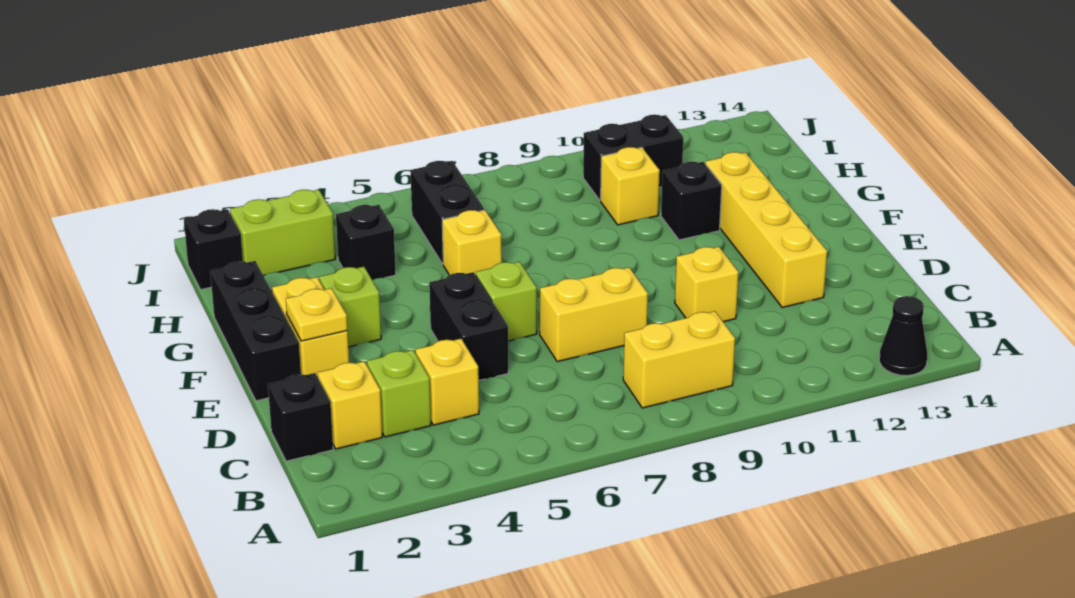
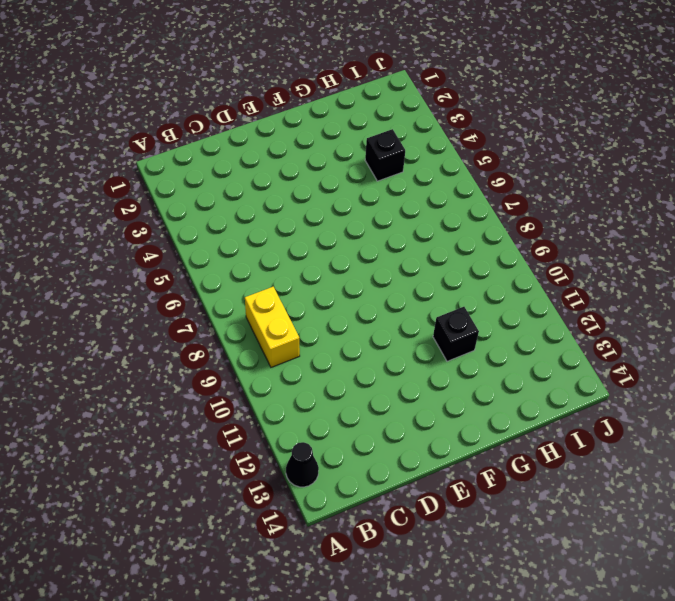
none -> black 1x1 brick [268,373,333,461]
none -> yellow 1x1 brick [318,362,382,449]
none -> lime 1x1 brick [367,350,431,437]

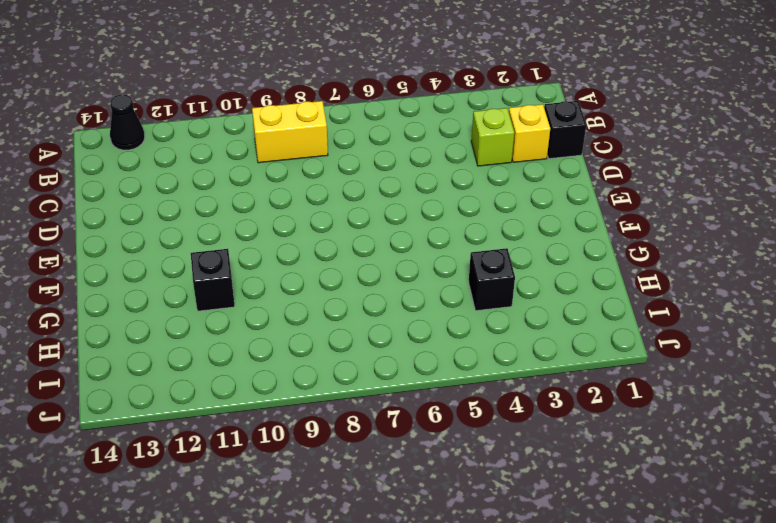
none -> yellow 1x1 brick [416,339,479,425]
none -> black 1x2 brick [429,272,508,380]
none -> yellow 1x2 brick [540,267,648,362]

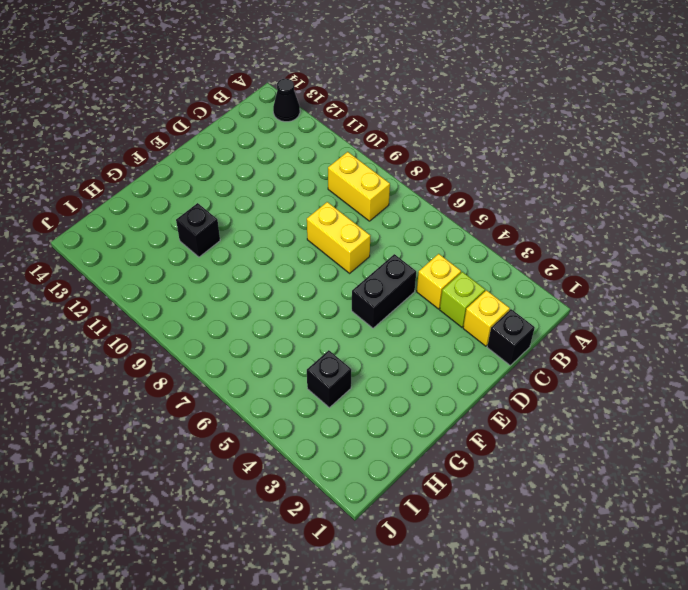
none -> yellow 1x1 brick [675,247,738,322]
none -> yellow 1x4 brick [705,152,827,307]
none -> black 1x3 brick [210,261,301,401]

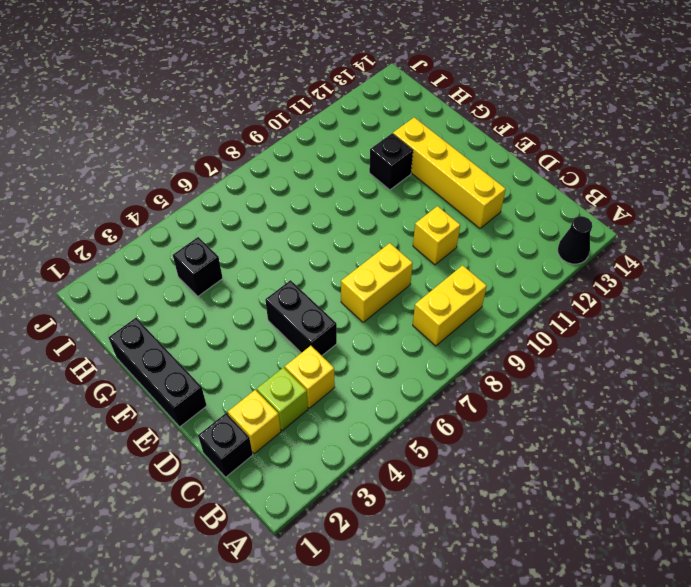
none -> yellow 1x2 brick [272,277,349,377]
none -> lime 1x1 brick [476,262,537,341]
none -> lime 1x1 brick [320,267,381,347]

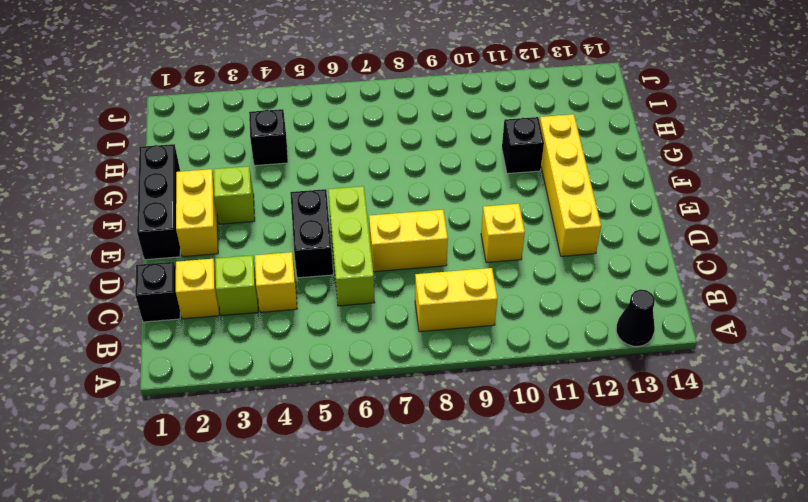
lime 1x3 brick [328,186,375,306] -> lime 1x1 brick [476,262,537,341]
none -> yellow 1x1 brick [442,210,502,275]
none -> black 1x2 brick [410,161,484,264]
none -> yellow 1x1 brick [601,147,660,225]

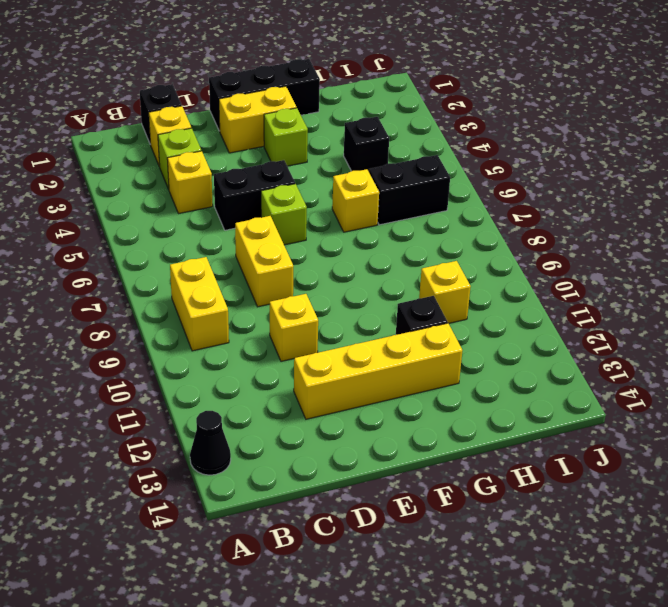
none -> black 1x1 brick [184,209,243,290]
none -> lime 1x2 brick [230,190,335,276]
none -> black 1x2 brick [583,115,683,200]

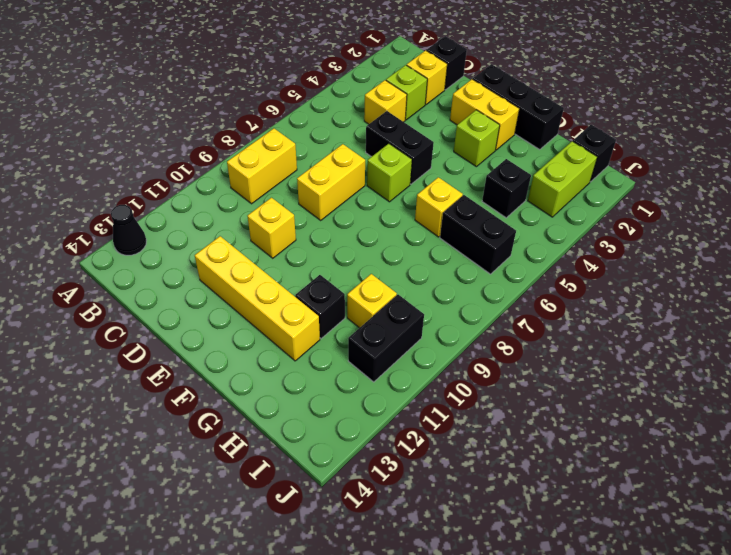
none -> yellow 1x1 plate [286,288,347,341]

